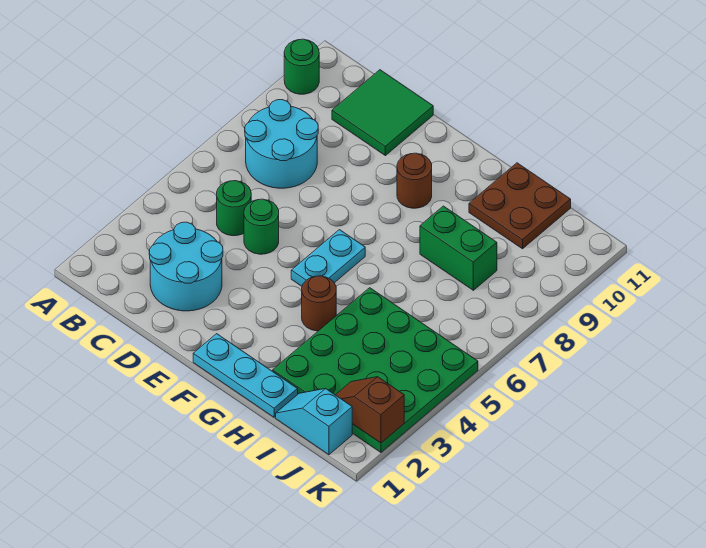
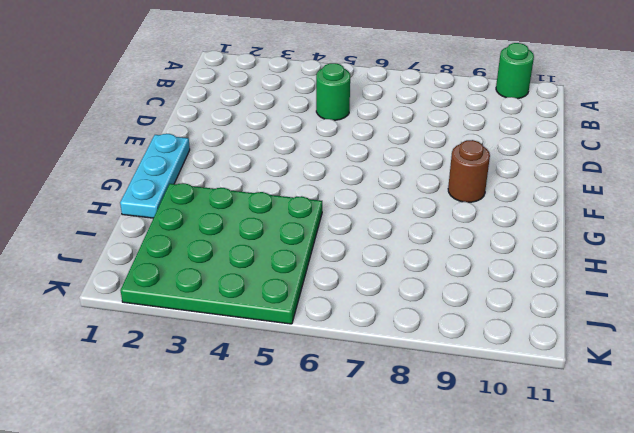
none -> cyan 2x2 round brick [245,100,318,188]
none -> cyan 2x2 round brick [149,222,223,311]
none -> green 2x2 tile [332,70,433,156]

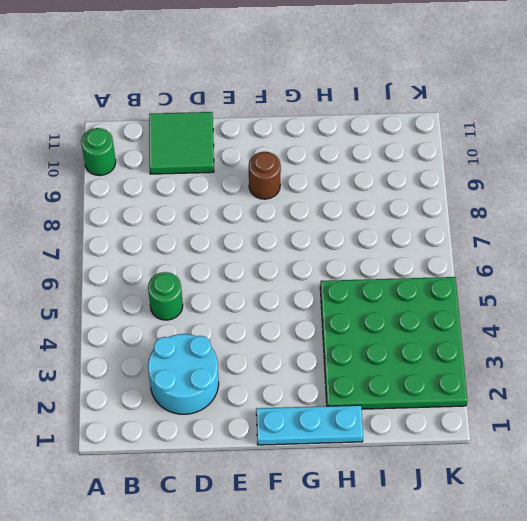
none -> cyan 2x2 round brick [245,100,318,188]
none -> green 1x1 round brick [244,199,279,254]
none -> cyan 1x2 plate [291,230,365,286]

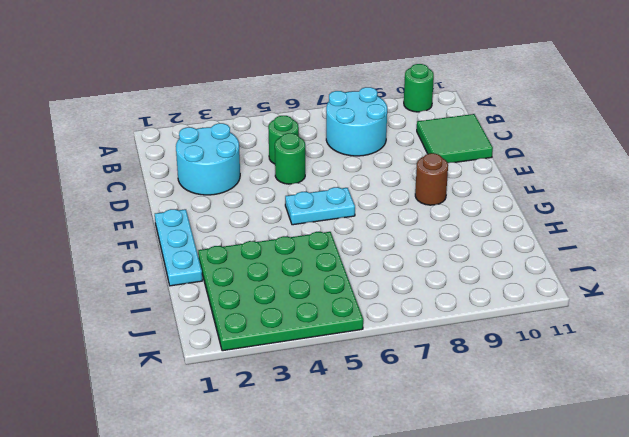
none -> brown 1x1 round brick [302,276,336,331]
none -> green 1x2 brick [420,206,497,290]
none -> brown 2x2 plate [469,163,571,249]

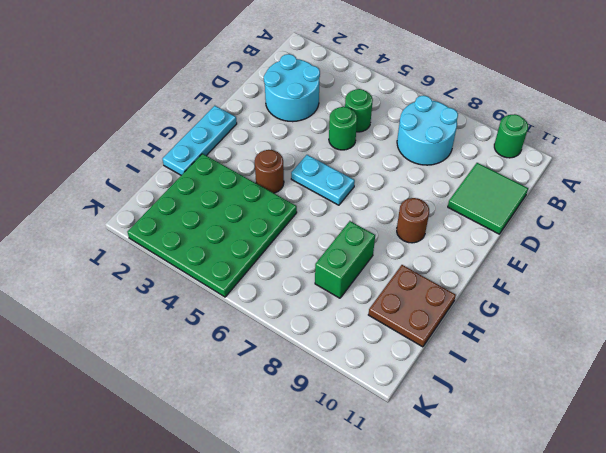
none -> cyan 1x2 slope [276,389,352,455]
none -> brown 1x2 slope [336,377,404,443]

